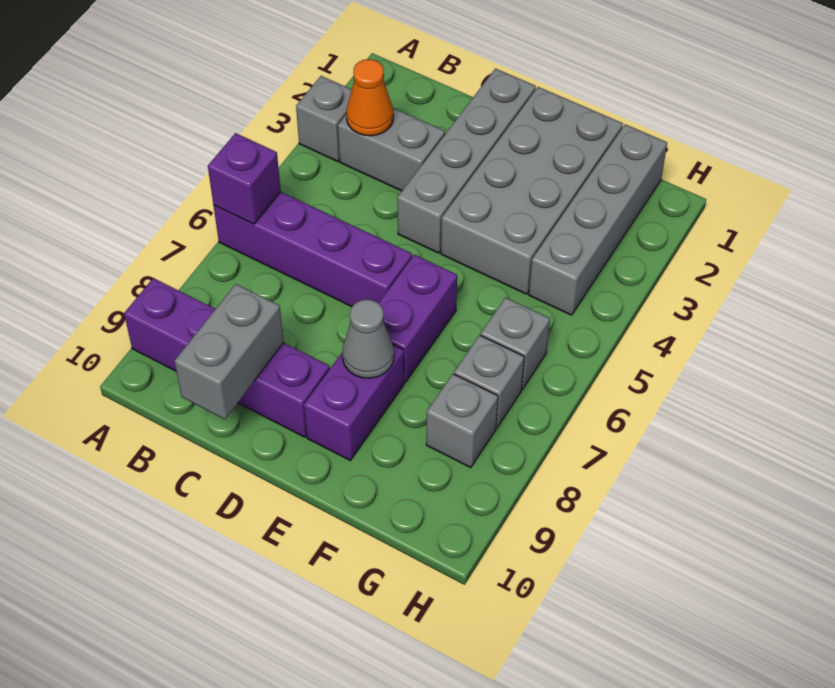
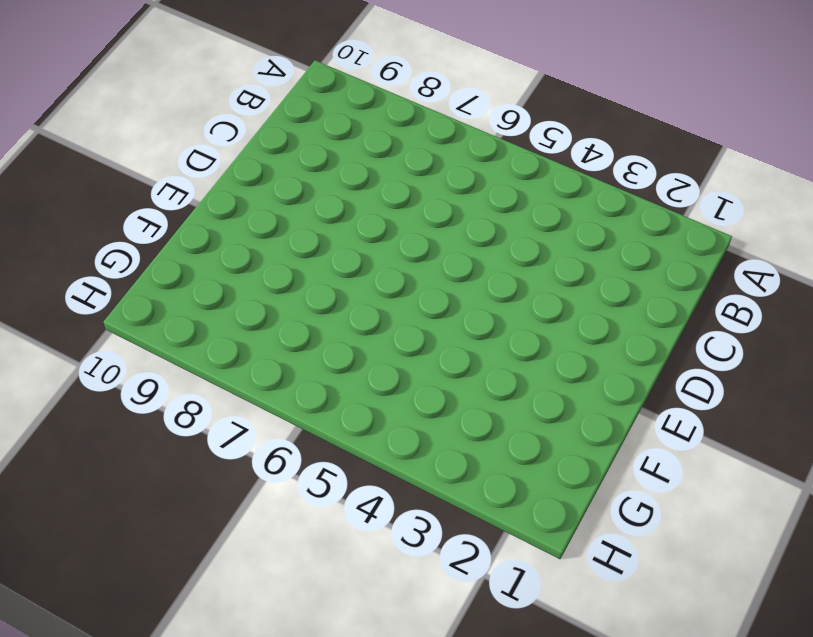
none -> grey 1x1 brick [296,76,352,161]
none -> purple 1x4 brick [214,192,412,306]
none -> purple 1x4 brick [124,278,330,437]

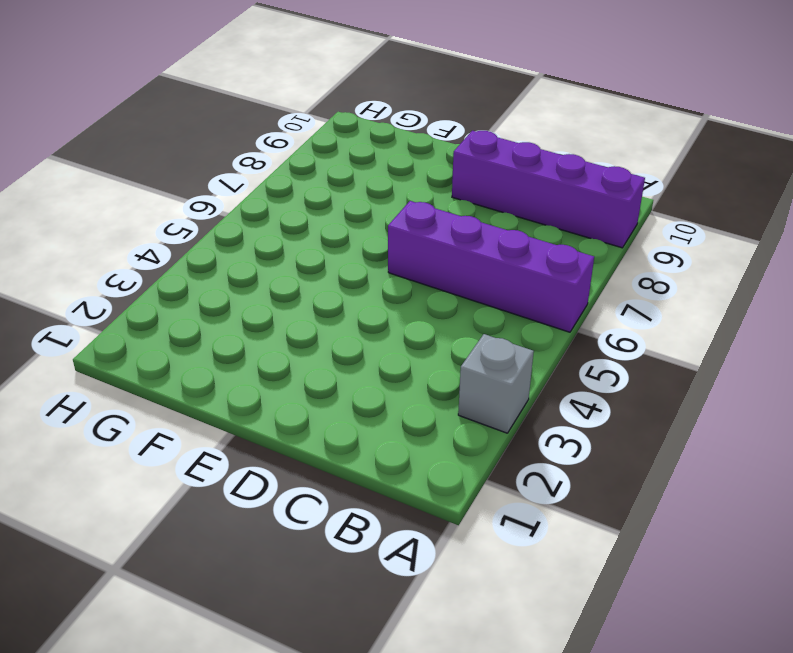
none -> grey 1x2 brick [338,108,445,191]
none -> grey 1x4 brick [397,69,536,253]
none -> grey 2x4 brick [441,87,623,294]

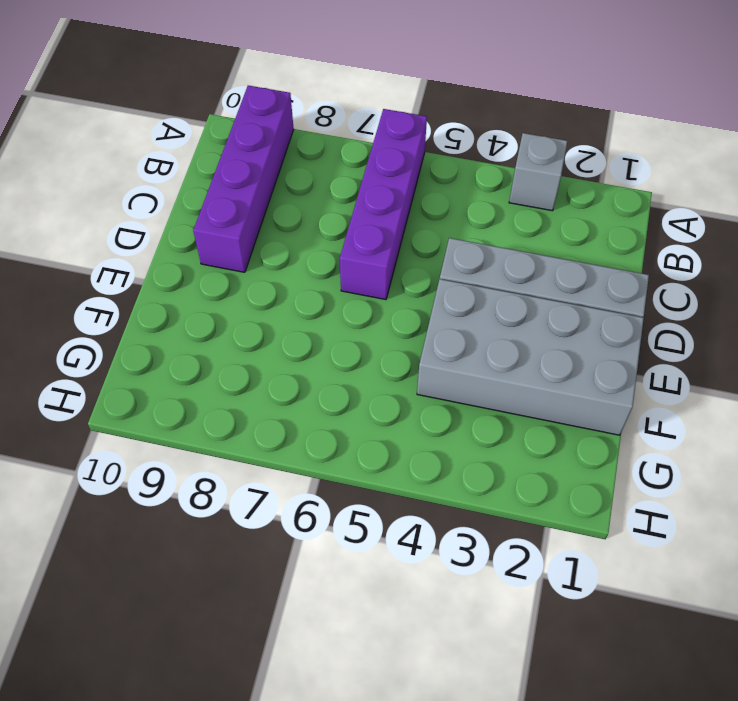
none -> grey 1x2 brick [338,108,445,191]
none -> purple 1x2 brick [379,255,457,382]
none -> purple 1x2 brick [304,345,404,460]

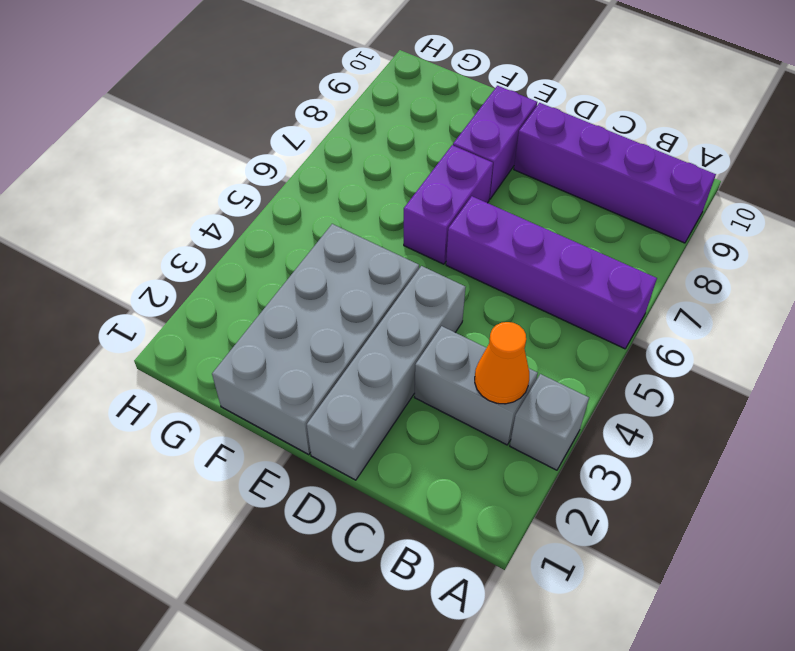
none -> grey 1x4 brick [529,124,667,315]
none -> grey 1x1 brick [481,298,550,389]
none -> grey 1x1 brick [454,335,524,428]

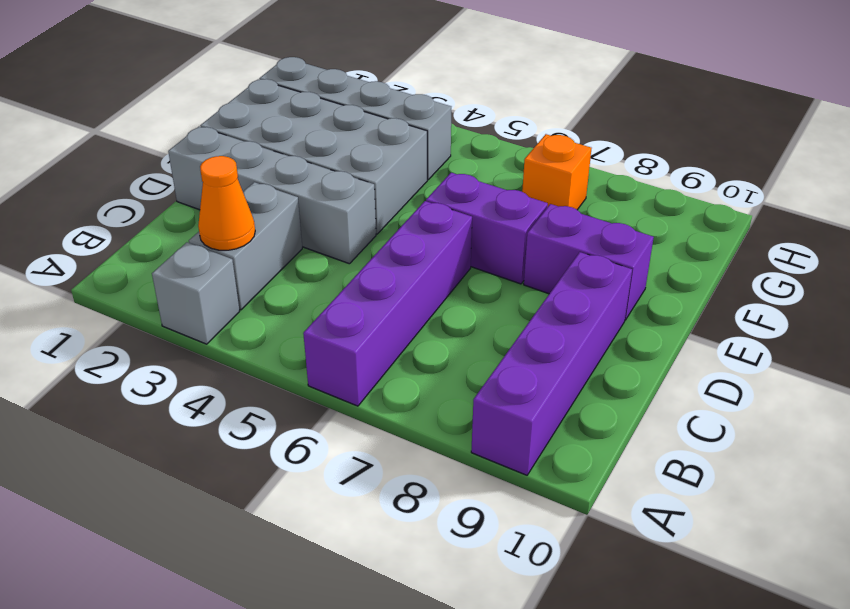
orange 1x1 brick [522,134,592,210] -> grey 1x1 brick [454,335,524,428]
none -> grey 1x1 brick [481,298,550,389]
none -> grey 1x1 brick [426,374,498,468]
none -> purple 1x1 brick [208,133,281,224]

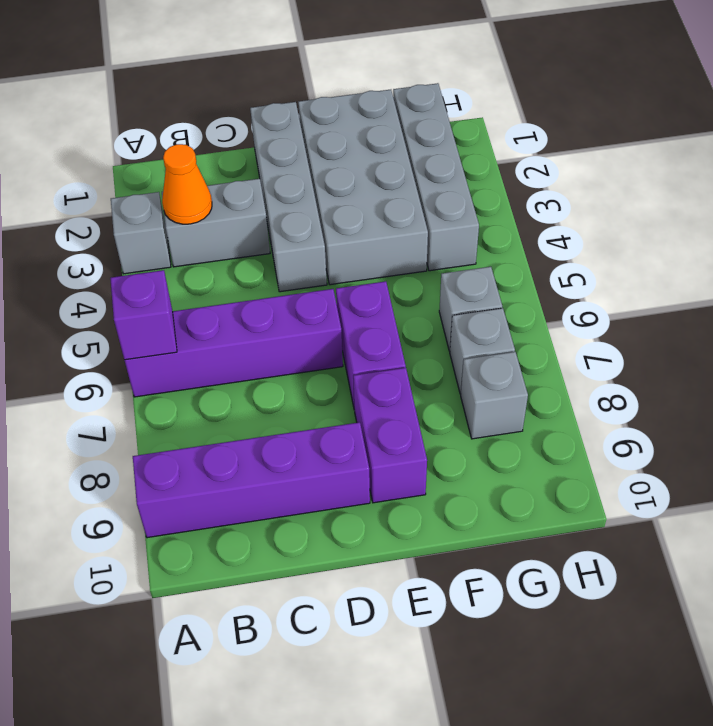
none -> grey 1x2 brick [175,284,284,419]
none -> grey 1x1 cone [342,300,394,378]

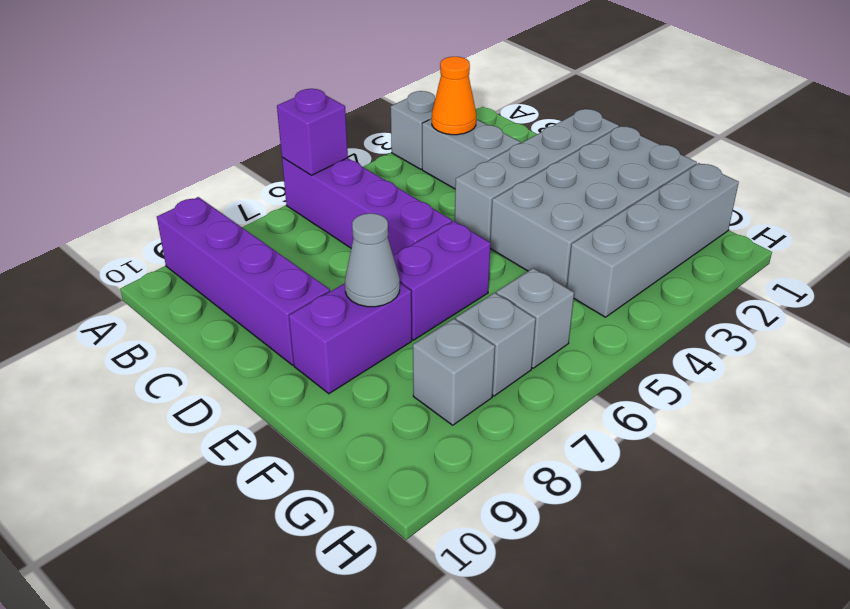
none -> grey 1x2 brick [175,284,284,419]

